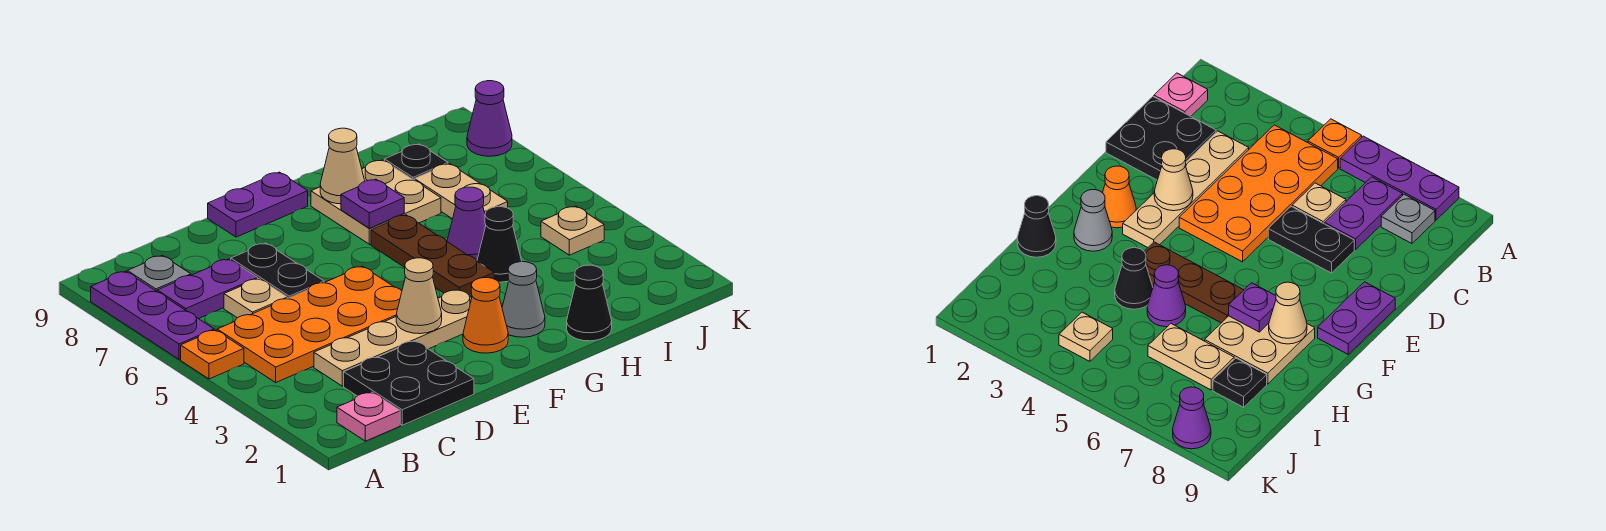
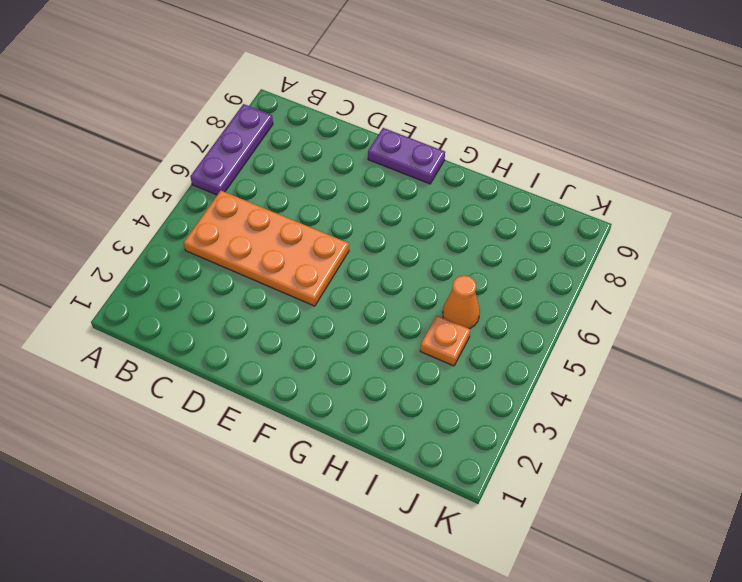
orange 1x1 plate [420,316,470,366] -> orange 1x1 plate moved to [181,330,244,379]
orange 1x1 cone [443,275,480,329] -> orange 1x1 cone moved to [463,278,508,353]
none -> pink 1x1 plate [337,392,400,441]
none -> purple 1x2 plate [157,259,258,319]
none -> grey 1x1 plate [127,255,191,291]

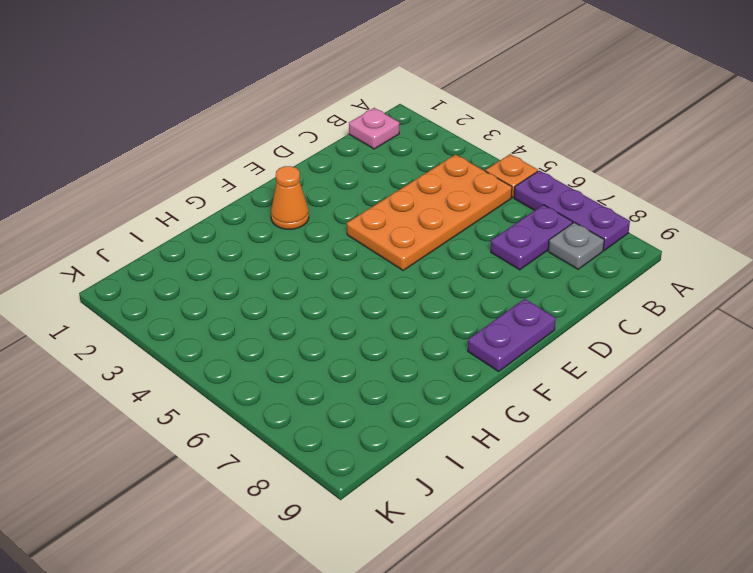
none -> black 2x2 plate [344,341,474,425]
none -> tan 1x4 plate [314,289,472,386]
none -> tan 1x1 plate [224,279,287,318]

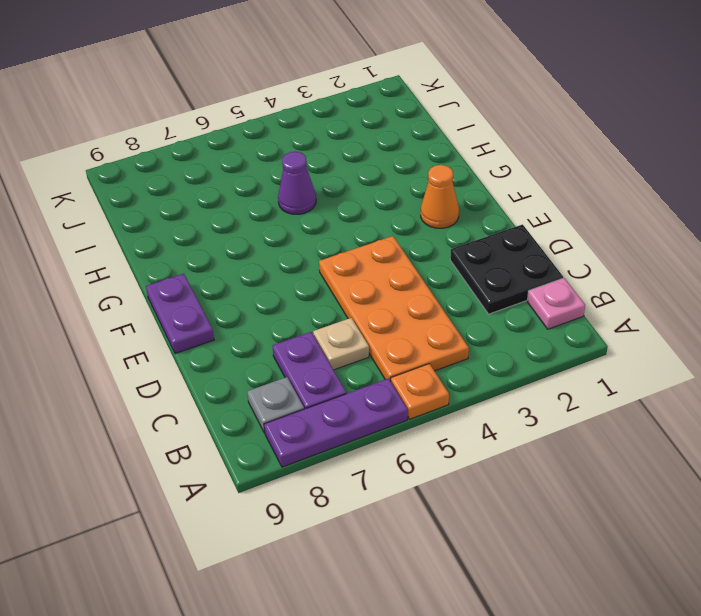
none -> tan 1x4 plate [314,289,472,386]
none -> black 1x2 plate [231,243,324,298]
none -> grey 1x1 cone [502,262,545,337]

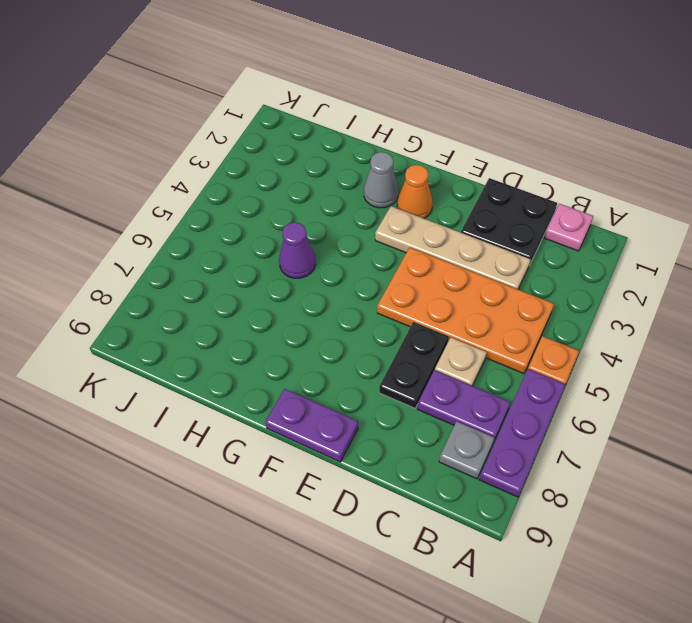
none -> brown 1x3 plate [371,215,494,297]
none -> tan 2x2 plate [311,160,441,244]
none -> black 1x1 cone [567,265,612,341]

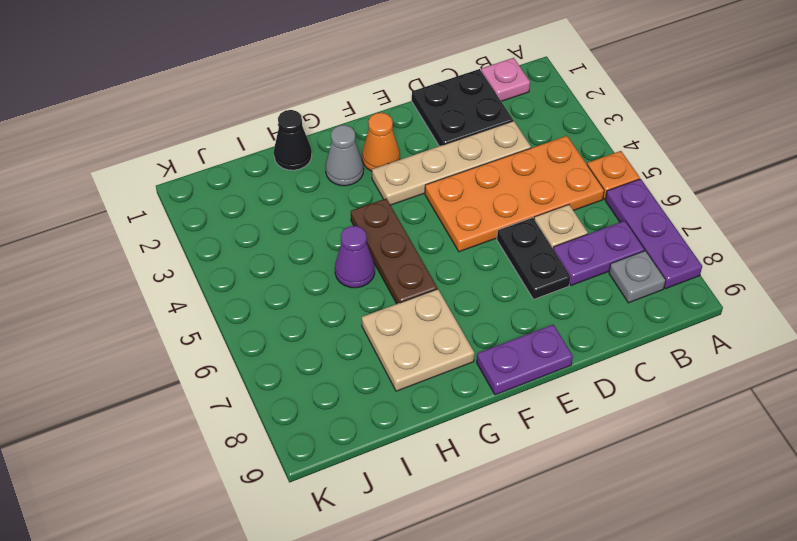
none -> black 1x1 cone [477,207,522,282]
none -> tan 1x2 plate [414,163,508,219]
none -> black 1x1 plate [384,144,448,180]

